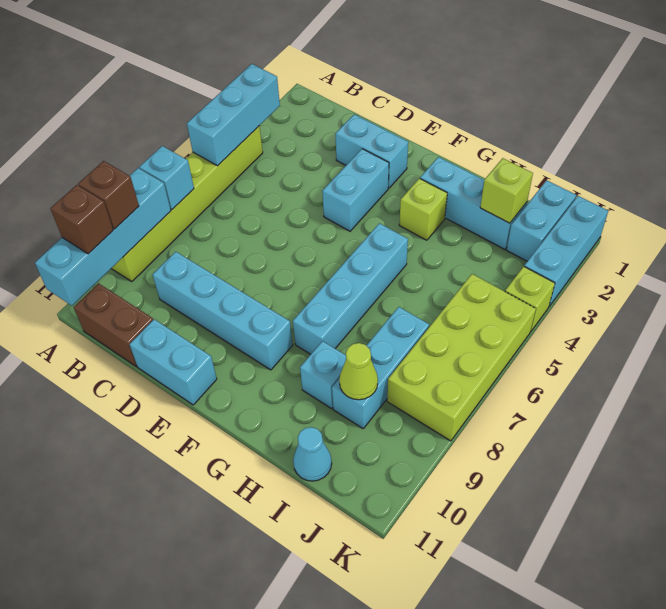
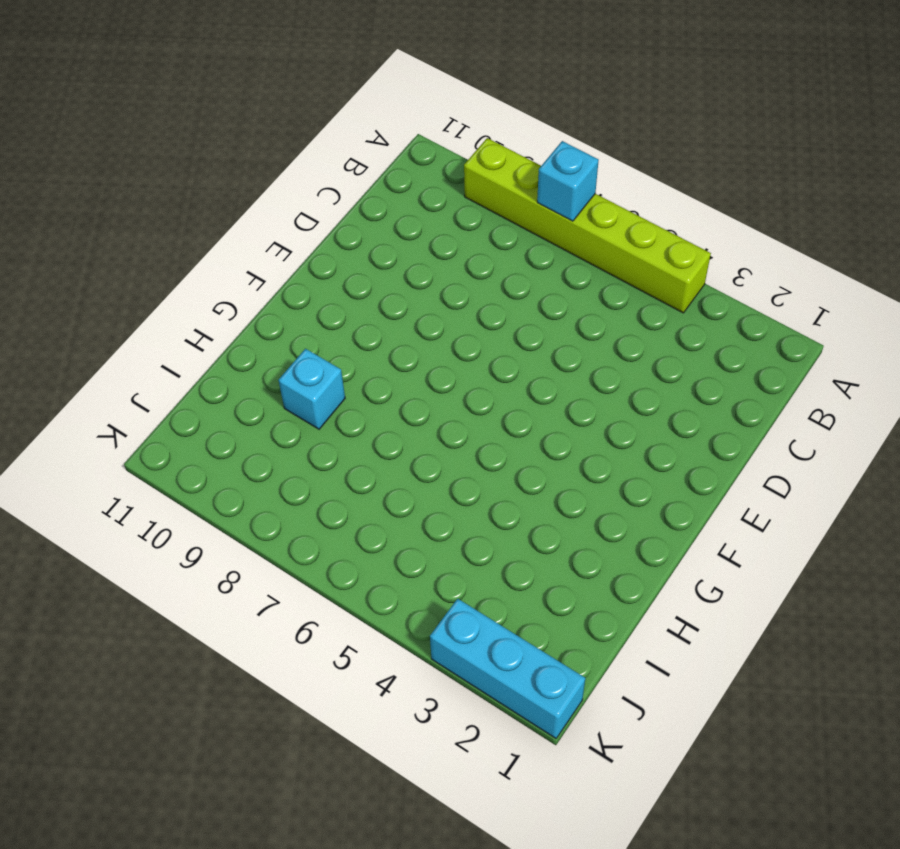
none -> brown 1x2 brick [74,283,153,367]
none -> cyan 1x4 brick [152,252,293,370]
none -> cyan 1x2 brick [336,114,408,188]

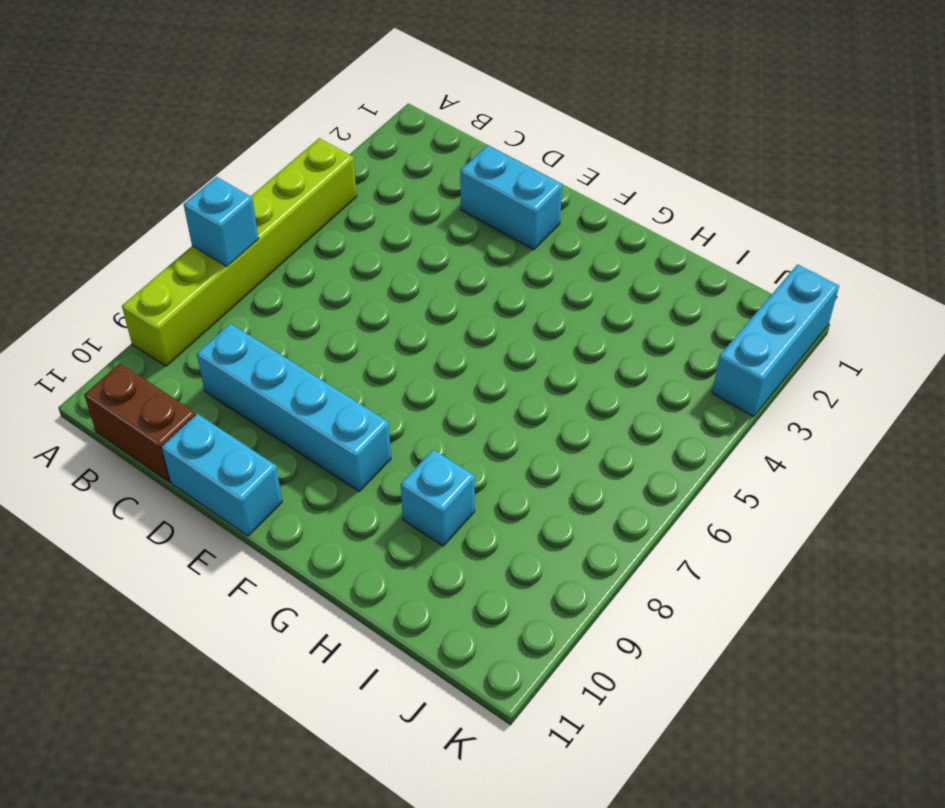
none -> cyan 1x2 brick [322,149,389,231]
none -> cyan 1x3 brick [420,157,527,249]
none -> lime 1x1 brick [399,178,447,240]

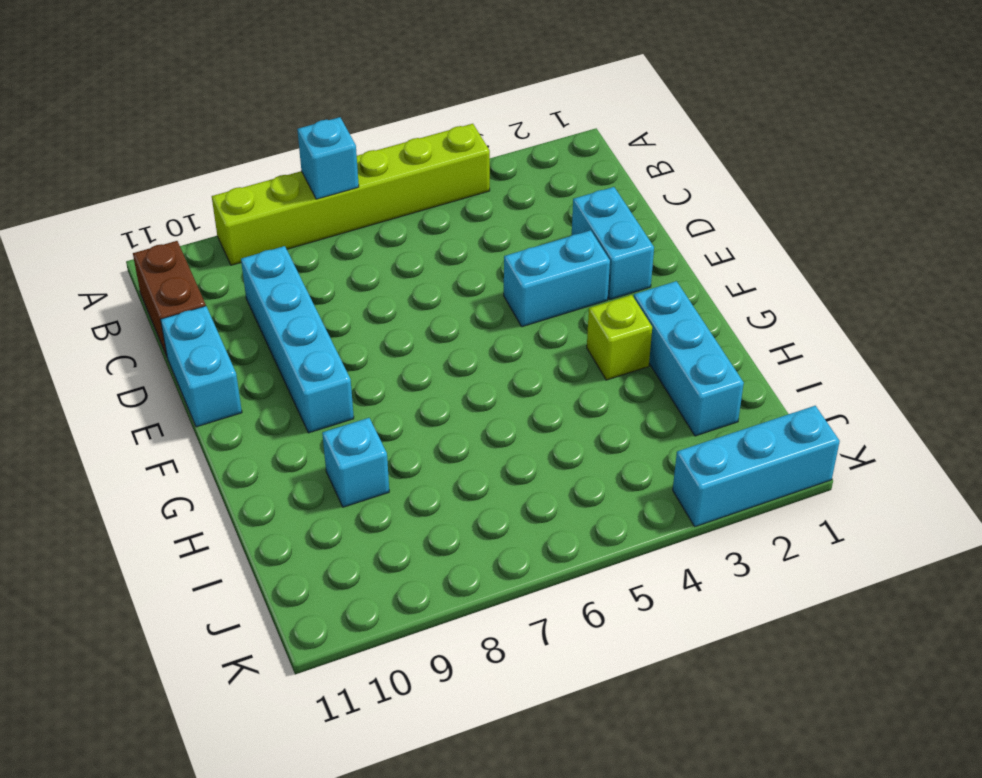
none -> cyan 1x4 brick [293,223,408,354]
none -> cyan 1x3 brick [332,307,429,428]
none -> cyan 1x1 cone [293,427,332,481]

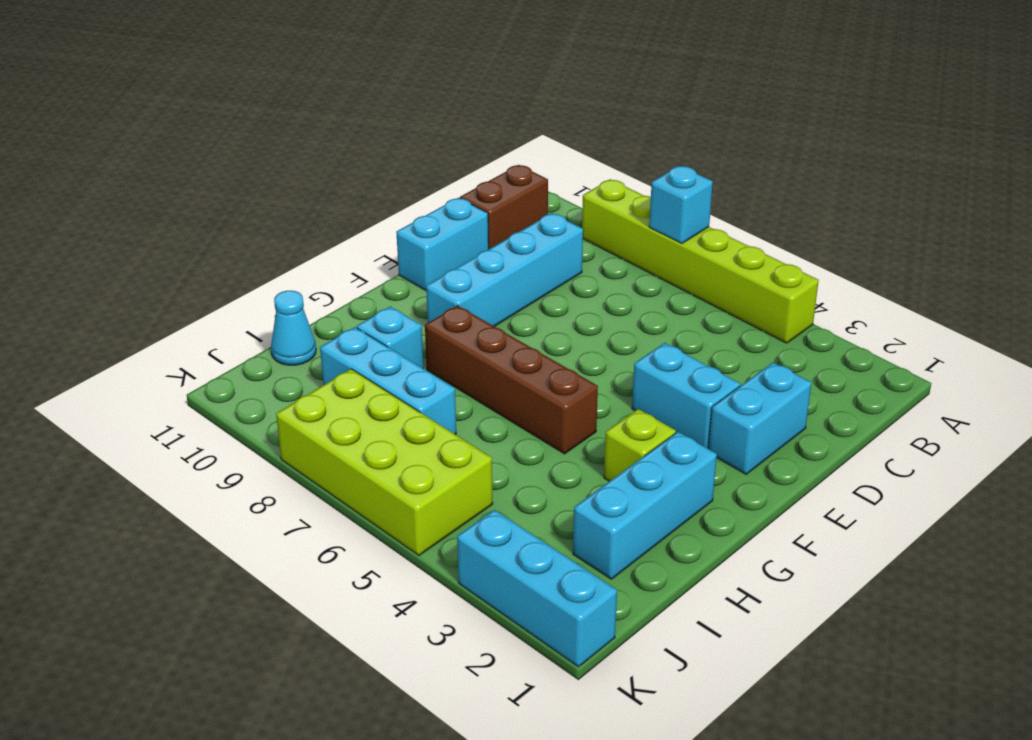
brown 1x4 brick [425,305,598,454] -> cyan 1x4 brick [293,223,408,354]
none -> cyan 1x2 brick [507,180,576,261]
none -> lime 1x1 brick [505,267,555,332]
none -> cyan 1x3 brick [187,64,280,166]

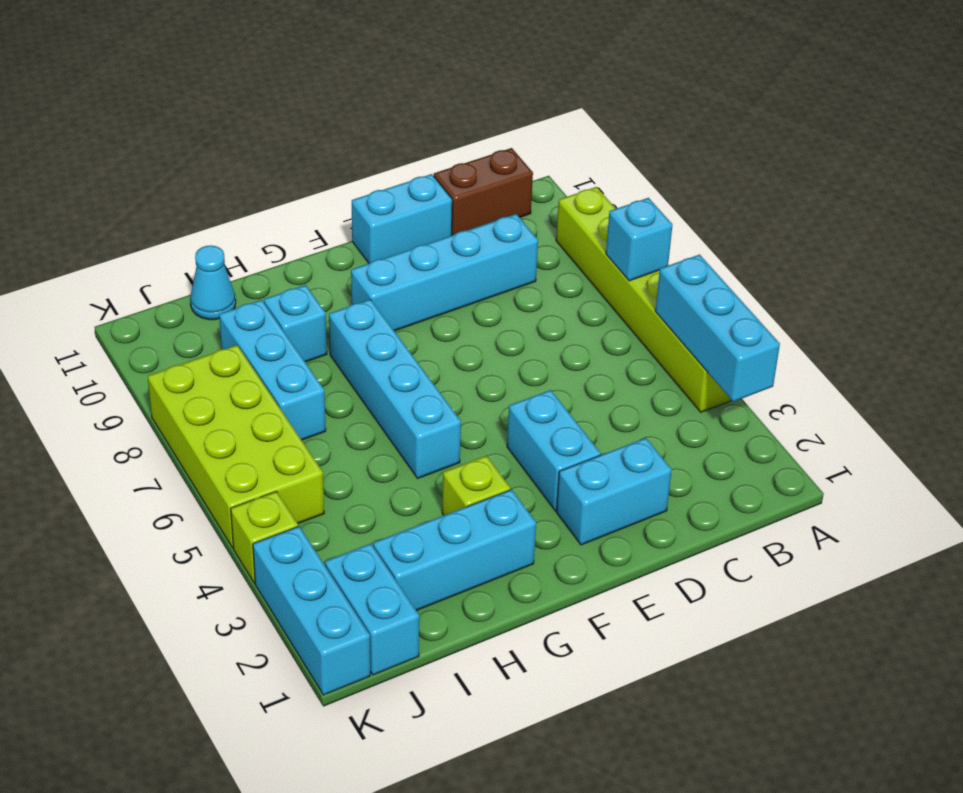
none -> cyan 1x4 brick [35,168,171,306]
none -> lime 1x1 brick [480,158,533,223]
none -> lime 1x1 cone [339,343,378,400]

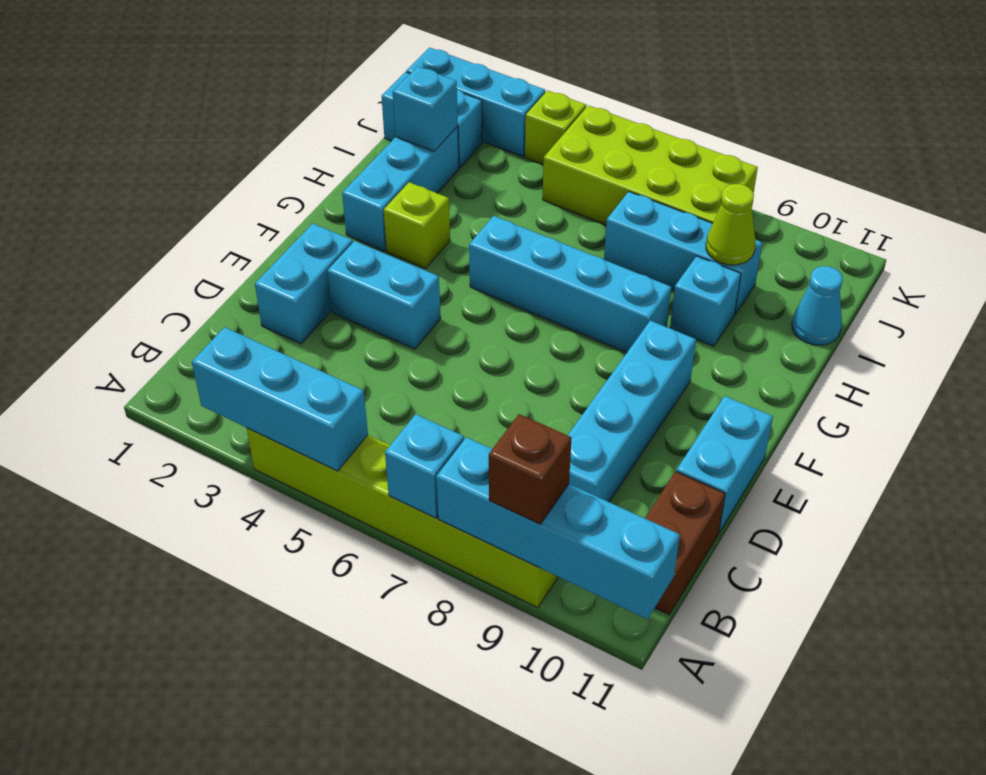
cyan 1x1 brick [393,67,458,151] -> lime 1x1 brick [480,158,533,223]
none -> brown 1x1 brick [50,185,113,254]

